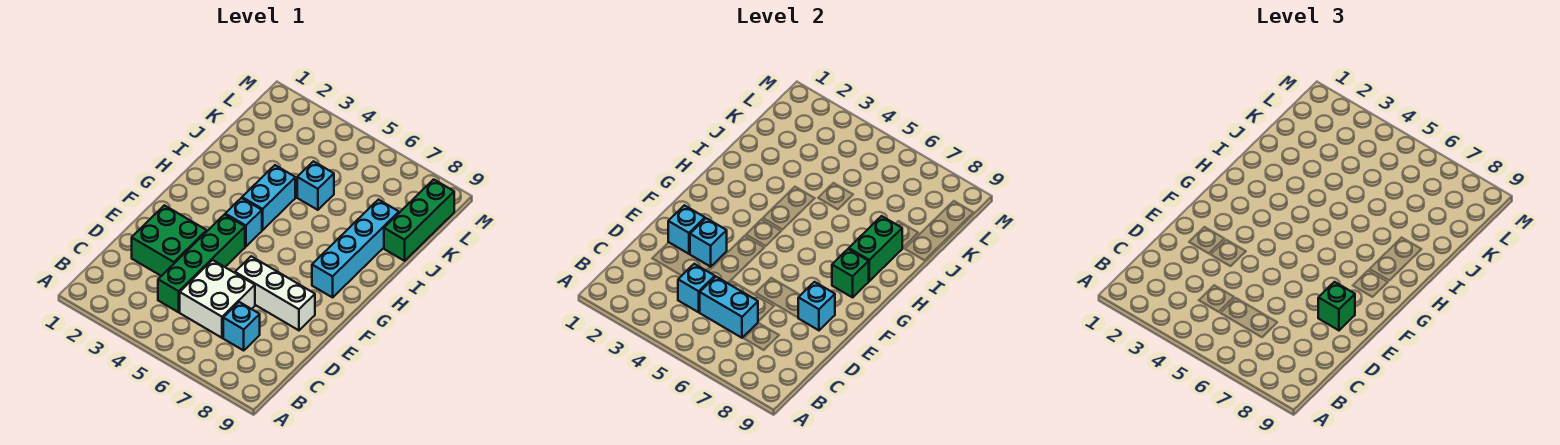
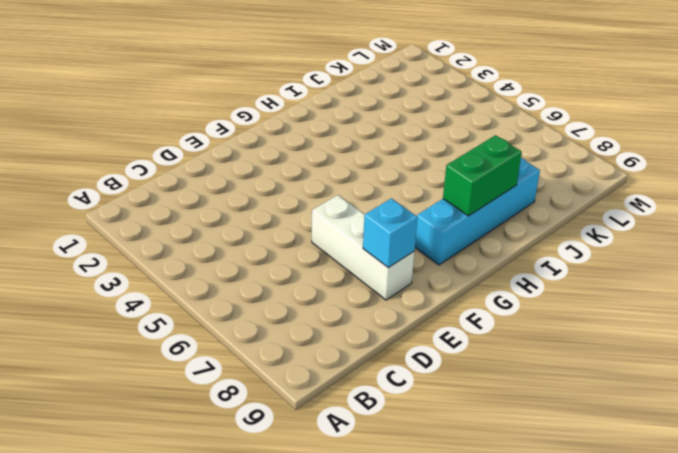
none -> green 1x4 brick [158,214,245,312]
none -> white 2x2 brick [180,260,255,338]
none -> cyan 1x1 brick [223,302,260,350]

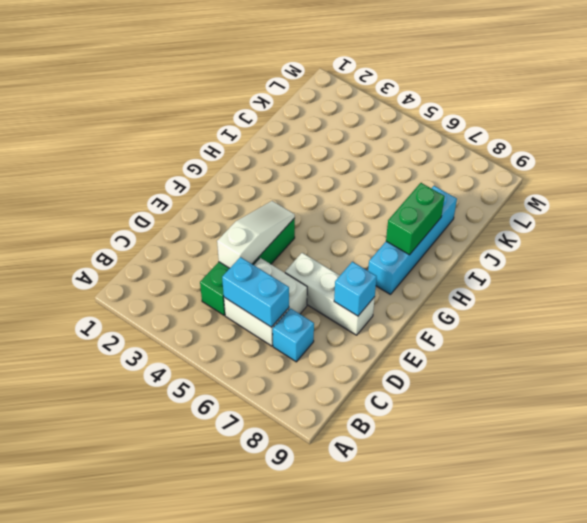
white 1x3 slope [217,201,295,268] -> none
none -> green 2x2 brick [132,205,207,276]
none -> cyan 1x1 brick [225,198,262,247]
none -> cyan 1x2 brick [242,165,295,230]

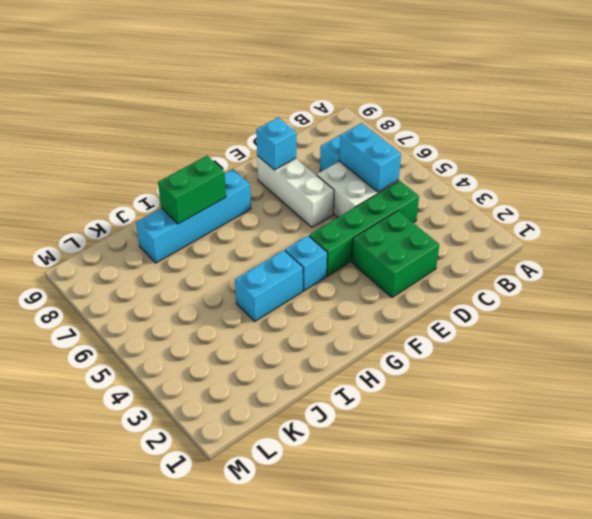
none -> cyan 1x1 brick [297,161,334,210]
none -> green 1x3 brick [384,179,454,261]
none -> cyan 1x1 brick [678,264,715,312]

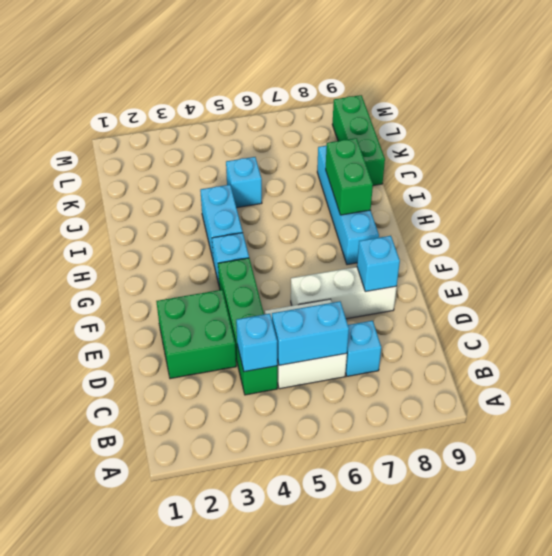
none -> cyan 1x1 brick [668,205,705,254]
none -> cyan 1x1 brick [690,218,727,267]
none -> green 1x1 brick [832,249,869,297]

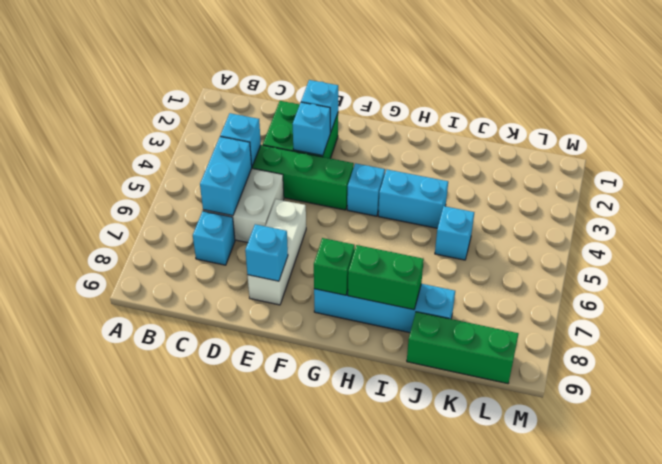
none -> green 1x1 brick [1318,282,1355,330]

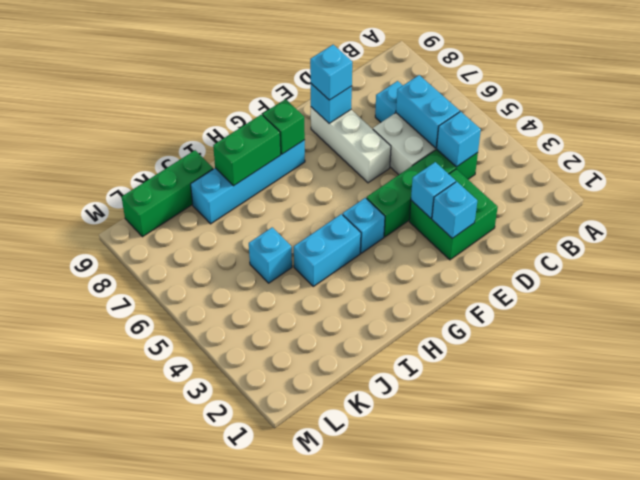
cyan 1x1 brick [310,45,352,100] -> green 1x1 brick [1318,282,1355,330]

